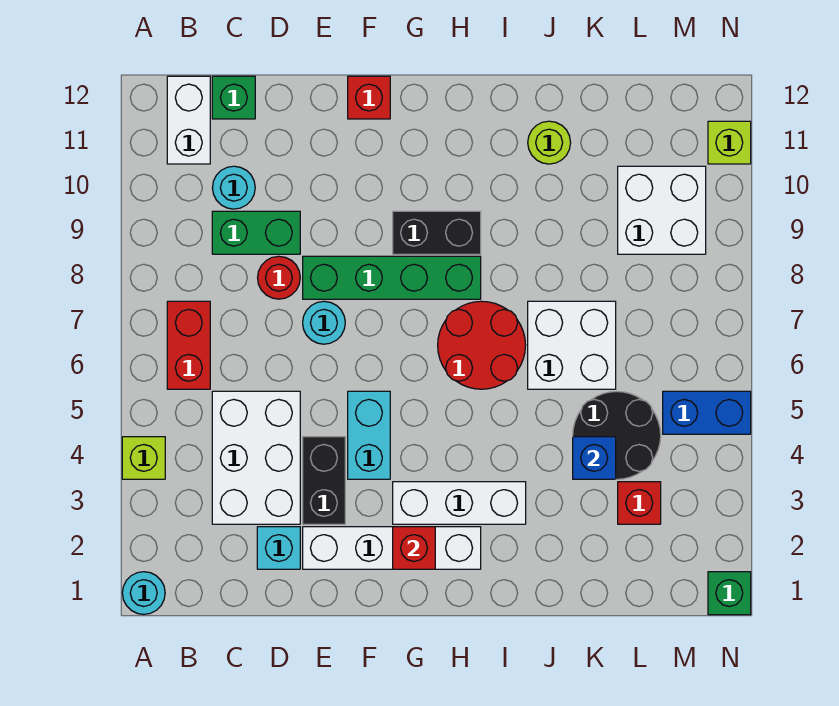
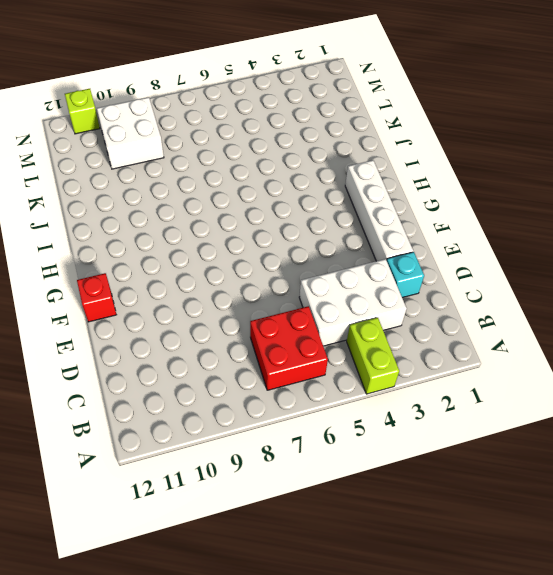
lime 1x2 brick [347,318,399,394] -> lime 1x1 brick [122,437,165,479]
red 2x2 brick [250,306,328,390] -> red 1x2 brick [167,301,210,389]
none -> cyan 1x1 round brick [122,572,165,614]
none -> white 1x2 brick [167,76,210,164]
none -> green 1x2 brick [212,211,300,254]

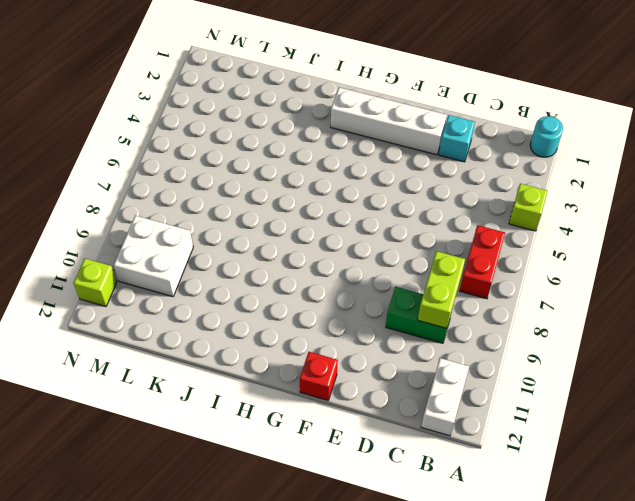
lime 1x2 brick [418,251,465,328] -> none
none -> white 2x3 brick [212,391,300,524]
none -> cyan 1x1 round brick [212,166,255,209]
none -> green 1x1 brick [212,76,255,119]

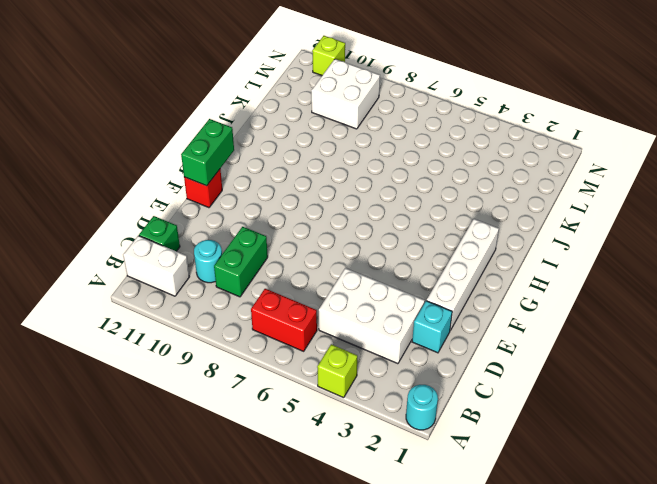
green 1x2 brick [181,119,234,186] -> none
none -> red 1x1 round brick [258,256,300,299]
none -> black 1x2 brick [303,437,345,524]
none -> cyan 1x1 round brick [303,301,345,344]

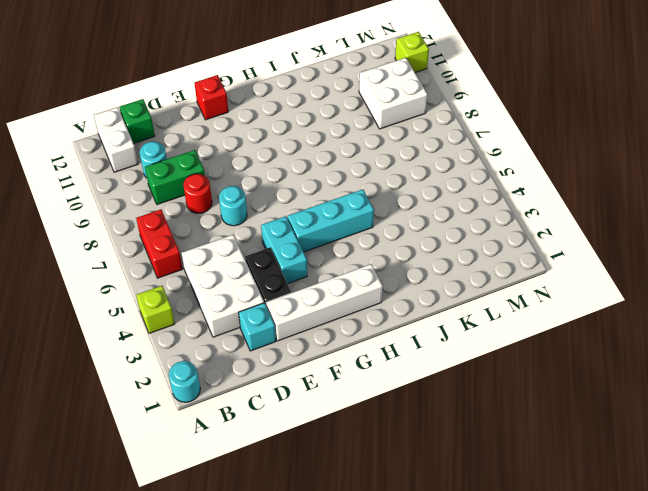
cyan 1x3 brick [287,189,374,252] -> none
none -> green 1x4 brick [303,256,481,299]
none -> white 1x3 brick [393,482,526,524]
none -> black 1x2 brick [393,211,481,254]

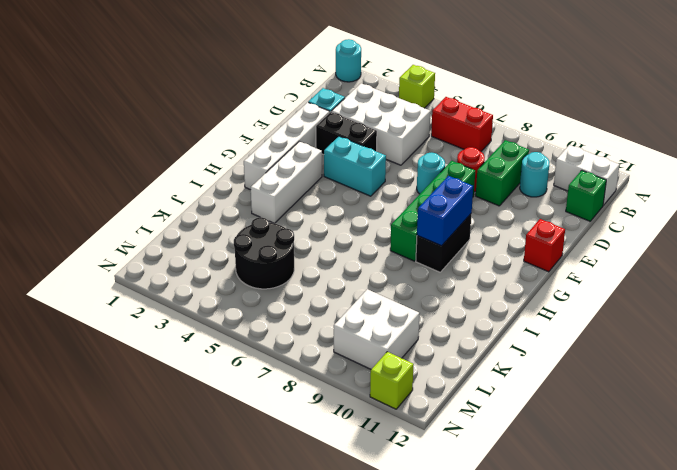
blue 1x2 brick [417,176,473,246] -> blue 1x2 brick moved to [663,391,751,434]
none -> red 2x2 round brick [438,301,526,389]
none -> white 2x2 brick [528,301,616,389]
none -> lime 1x1 round brick [528,121,571,164]

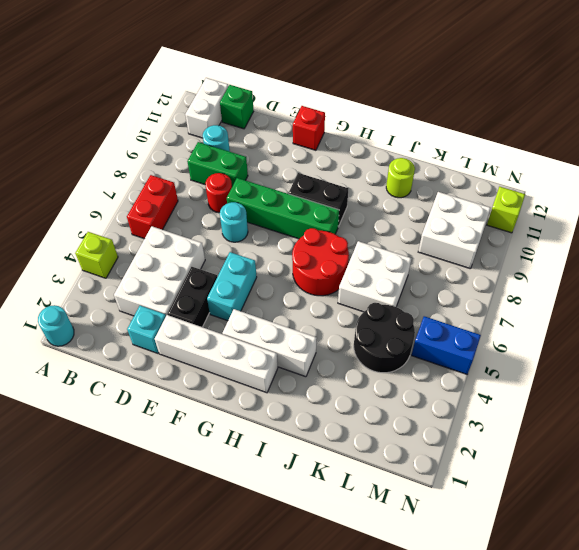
none -> red 1x1 brick [618,482,661,524]
none -> green 1x1 brick [708,572,751,615]
none -> red 1x1 brick [393,527,435,569]

